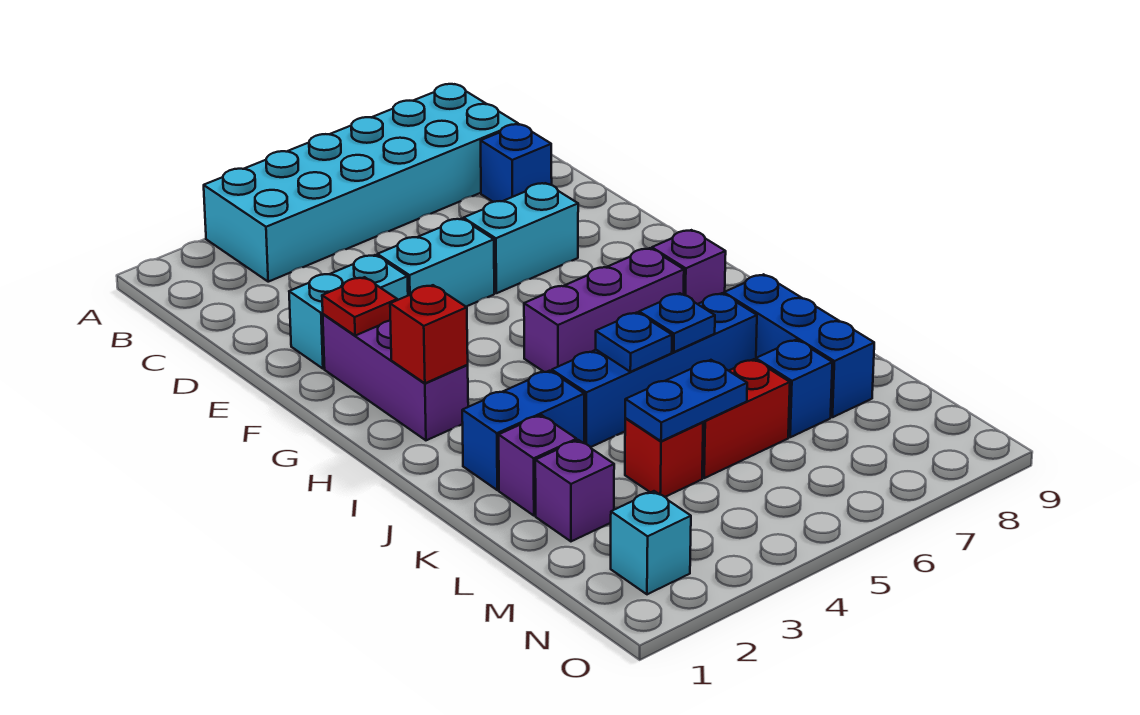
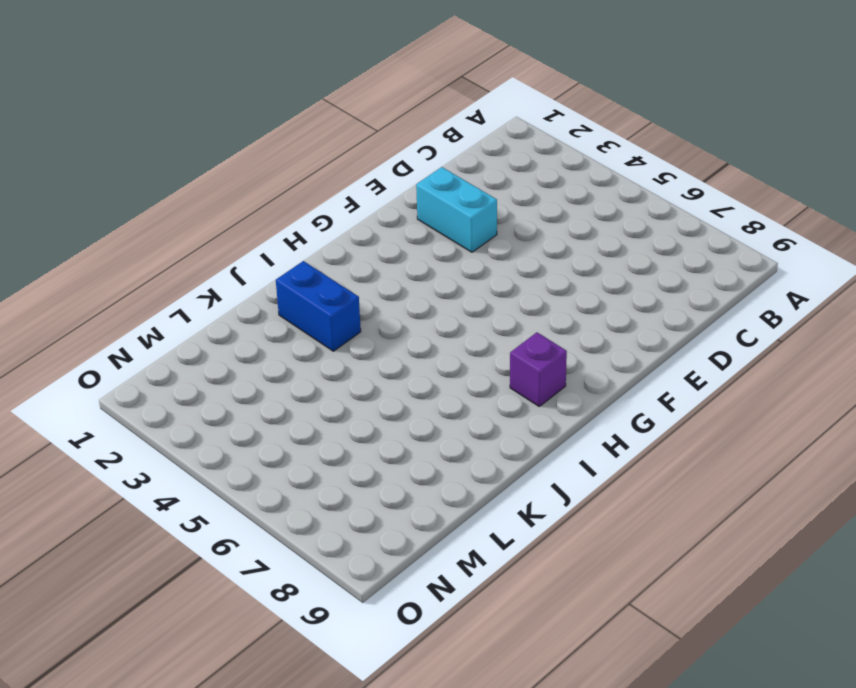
none -> cyan 2x6 brick [204,84,518,282]
none -> blue 1x1 brick [481,124,552,202]
none -> cyan 1x2 brick [377,219,494,307]

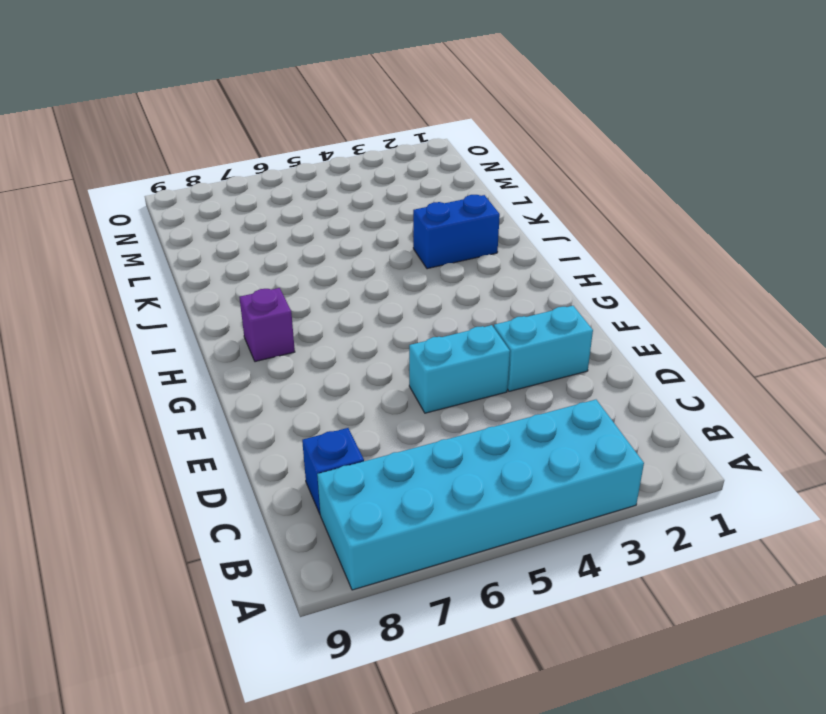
none -> cyan 1x2 brick [464,183,578,293]
none -> purple 1x3 brick [323,314,468,440]
none -> purple 1x3 brick [524,248,684,372]

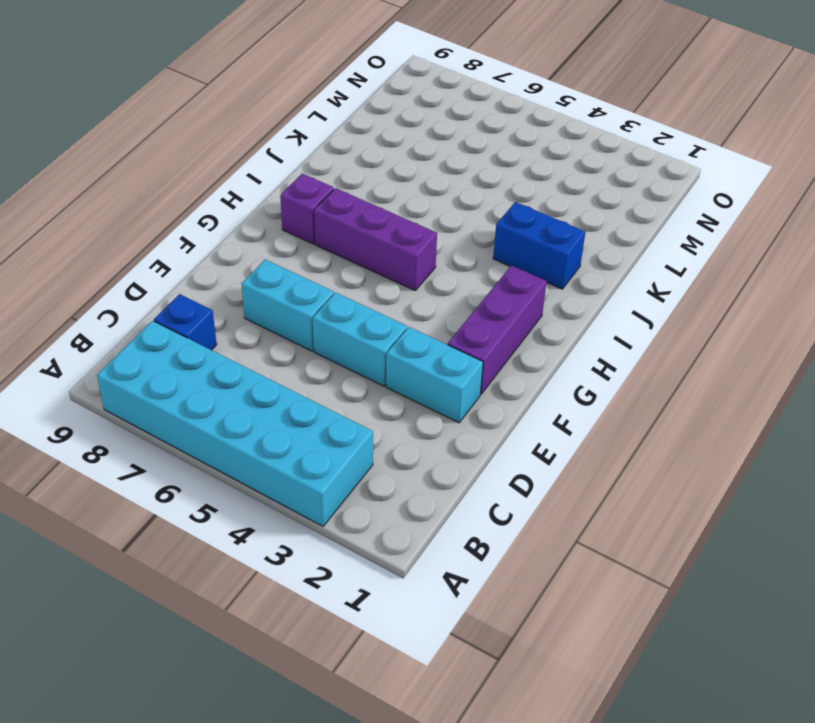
none -> blue 1x4 brick [552,293,757,447]
none -> blue 1x3 brick [724,274,874,417]
none -> purple 1x1 brick [499,415,577,516]

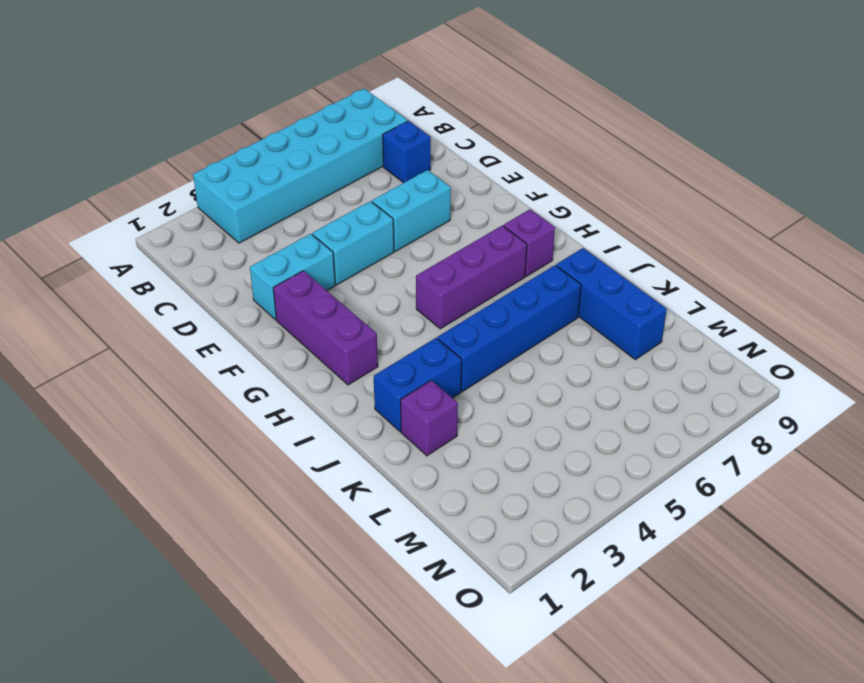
none -> purple 1x1 brick [535,440,614,541]
none -> red 1x1 brick [625,419,703,497]
none -> red 1x2 brick [702,359,790,478]

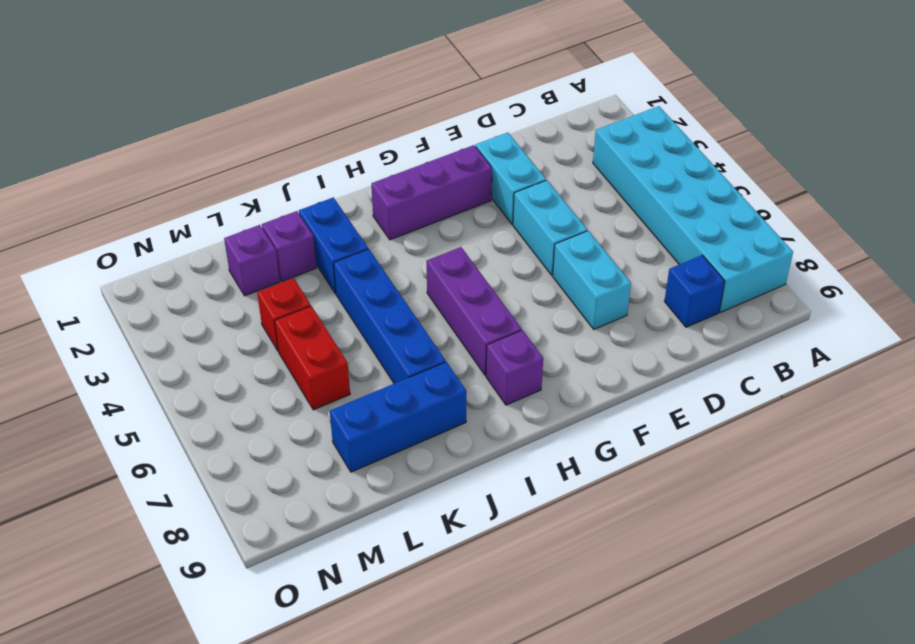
none -> blue 1x1 brick [756,340,832,437]
none -> cyan 1x1 brick [611,491,691,594]
none -> red 1x1 plate [322,277,397,336]

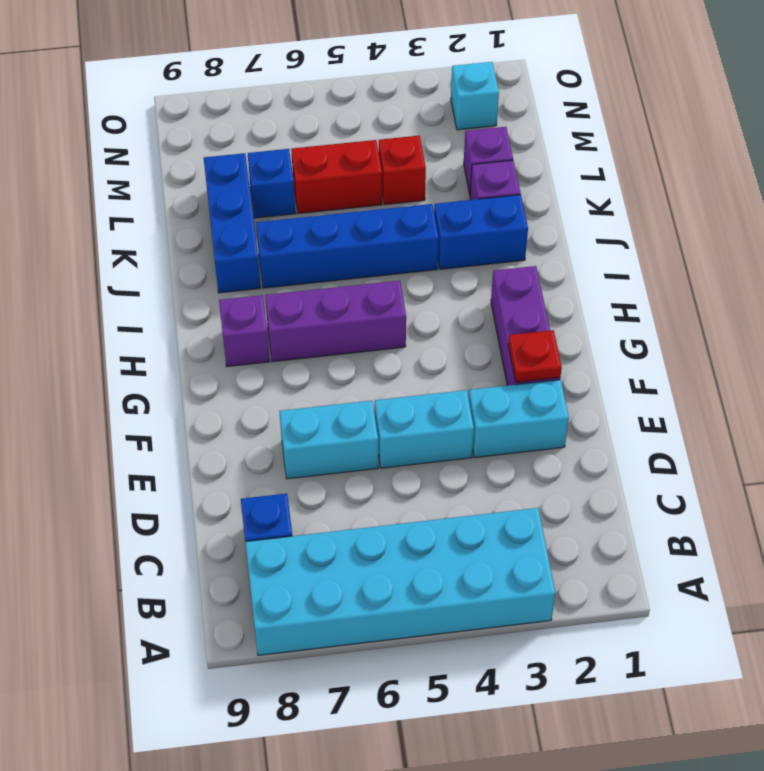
none -> red 1x1 brick [390,285,468,383]
none -> blue 1x1 plate [596,313,672,372]
none -> blue 1x1 plate [639,293,715,352]

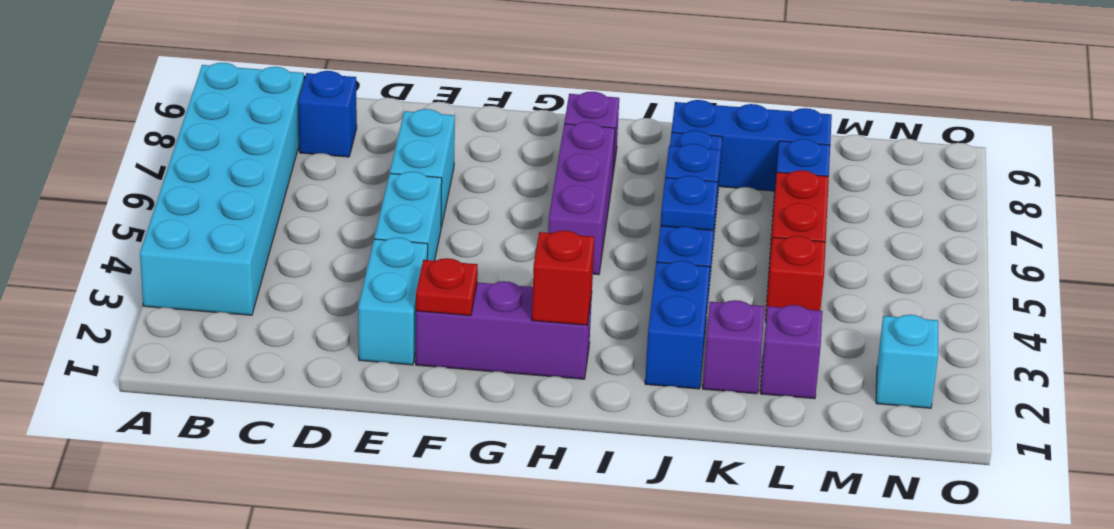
none -> blue 1x2 plate [625,360,747,441]

